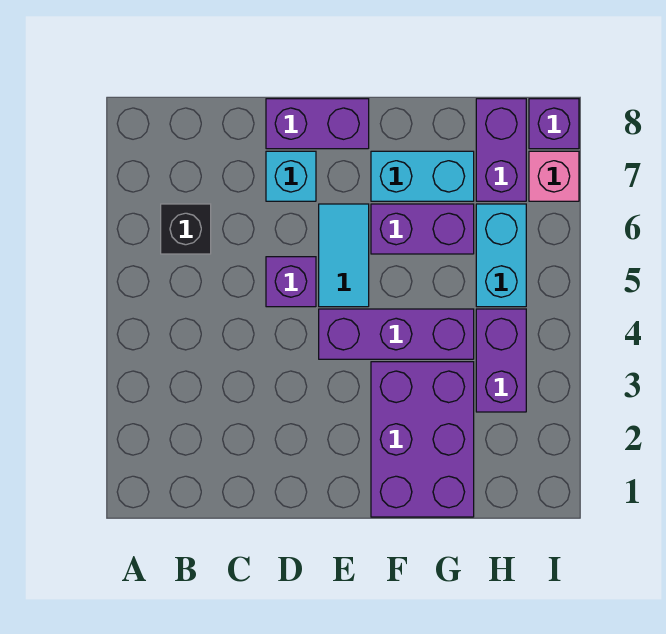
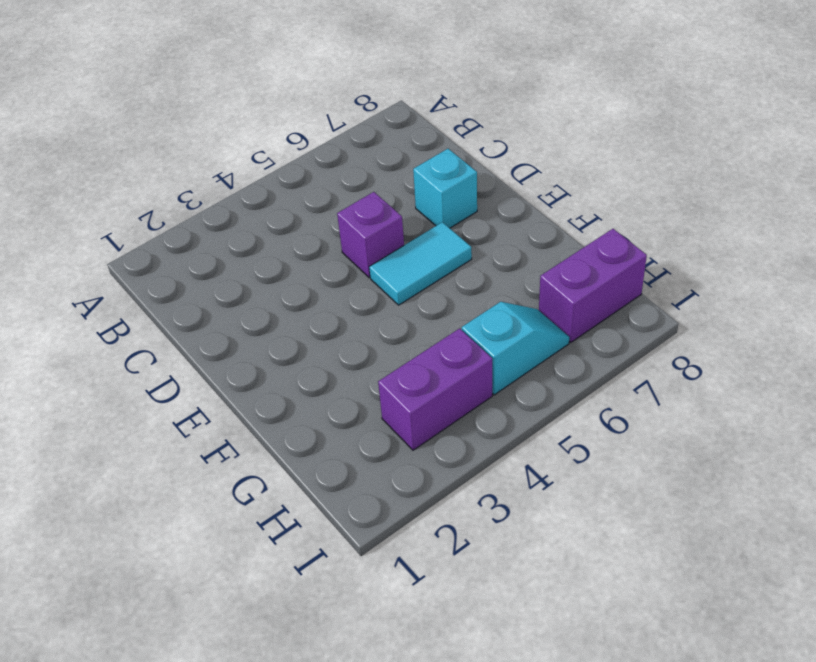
cyan 1x2 slope [462,302,569,395] -> cyan 1x2 brick [476,204,526,307]
none -> black 1x1 brick [161,204,211,254]
none -> purple 1x2 brick [266,99,369,149]
none -> purple 1x3 brick [319,309,474,359]

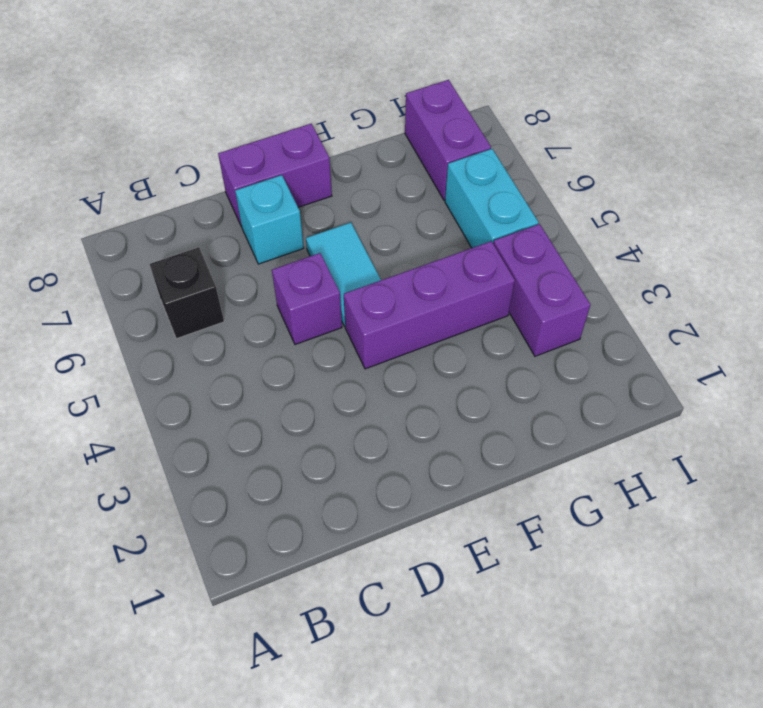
none -> purple 2x3 brick [371,362,474,517]
none -> purple 1x2 brick [371,204,474,254]
none -> cyan 1x2 brick [371,151,474,201]

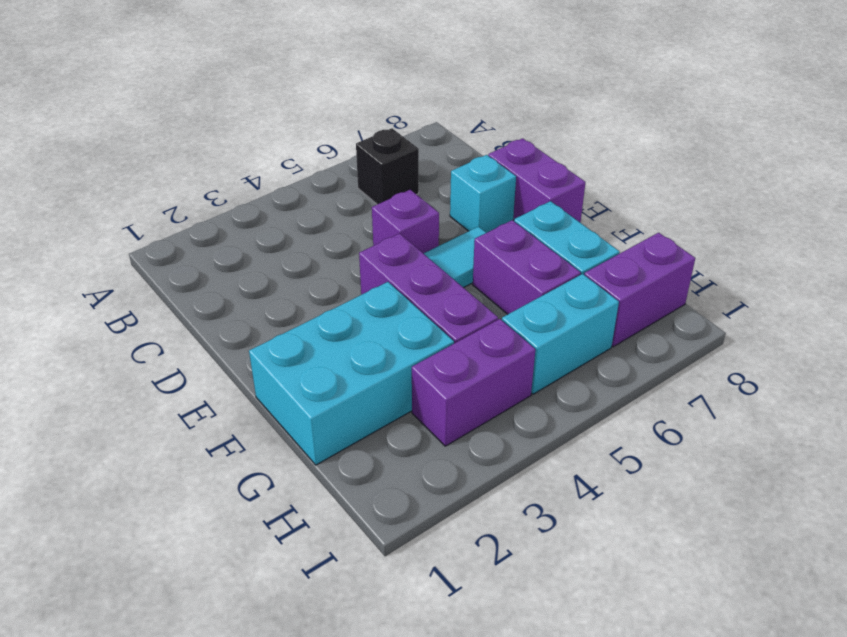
cyan 2x3 brick [249,282,454,465] -> purple 2x3 brick [371,362,474,517]
none -> pink 1x1 brick [529,151,579,201]
none -> purple 1x1 brick [529,99,579,149]

